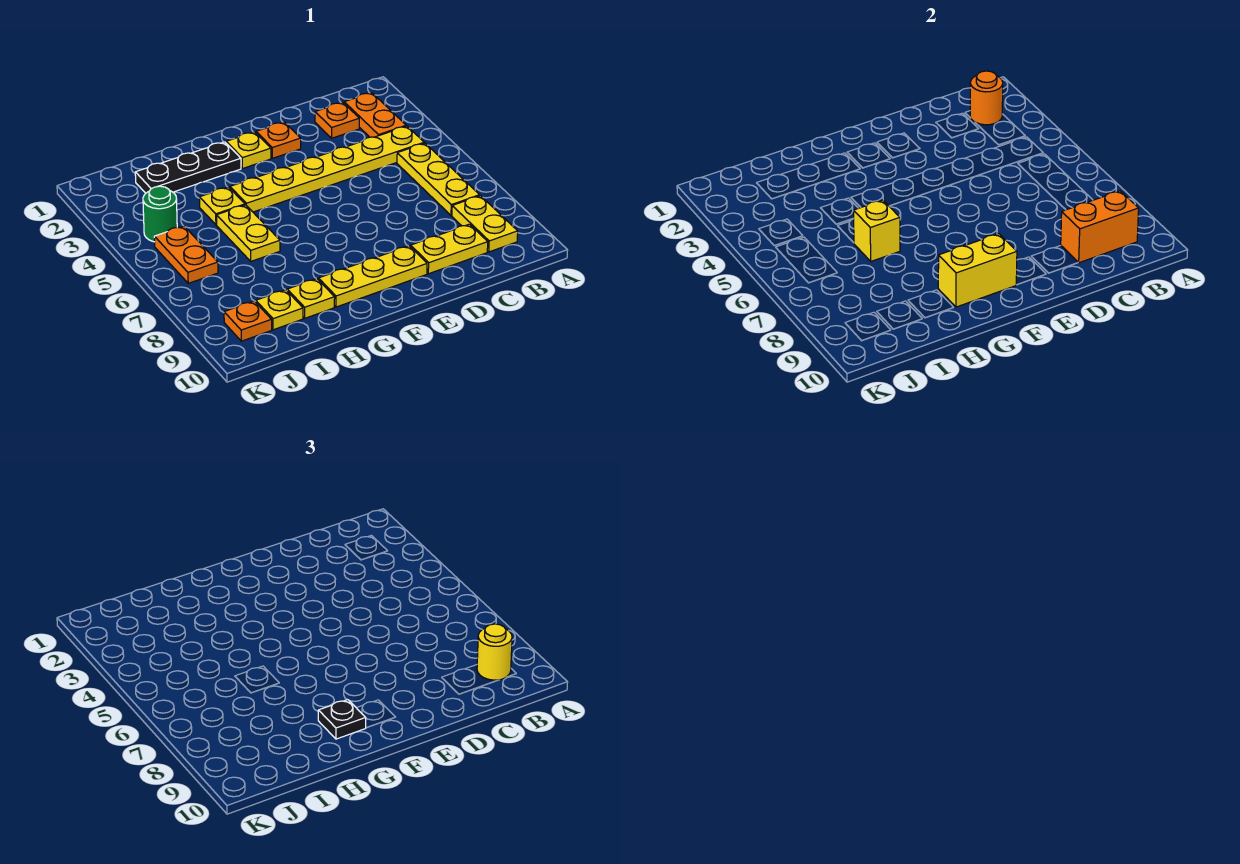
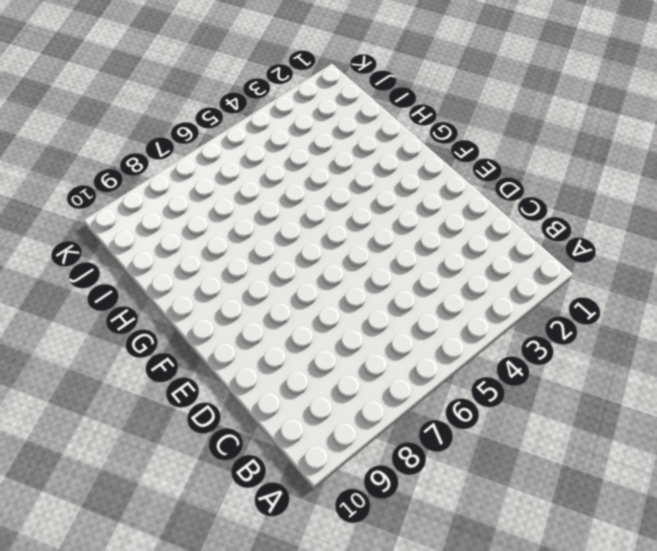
none -> orange 1x2 plate [344,93,406,137]
none -> yellow 1x6 plate [230,126,424,212]
none -> yellow 1x3 plate [397,143,480,215]

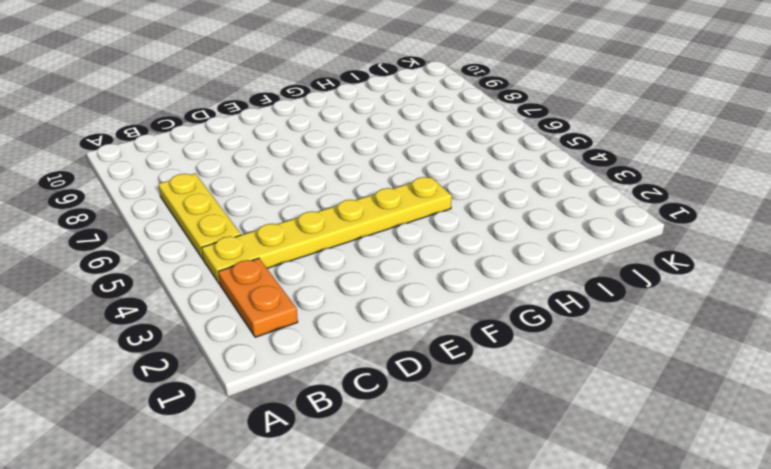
none -> yellow 1x2 plate [452,196,518,252]
none -> orange 1x1 plate [315,102,359,138]
none -> yellow 1x2 plate [411,224,488,274]

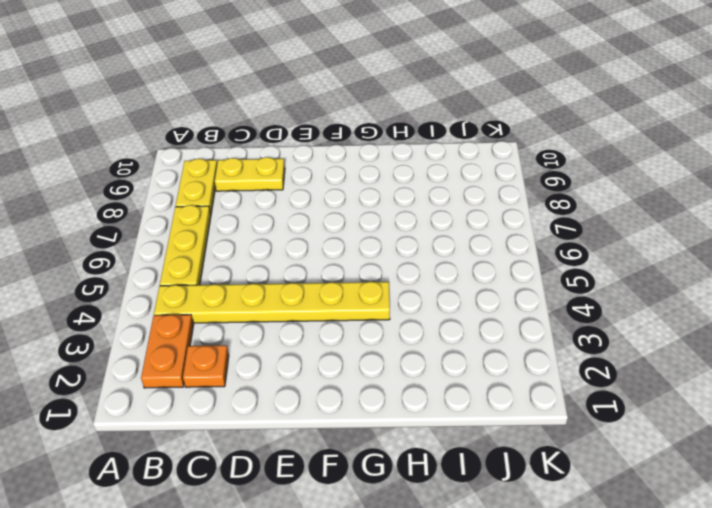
none -> orange 1x1 plate [256,122,301,158]
none -> yellow 1x3 plate [318,246,427,307]
none -> yellow 1x1 plate [226,132,271,169]

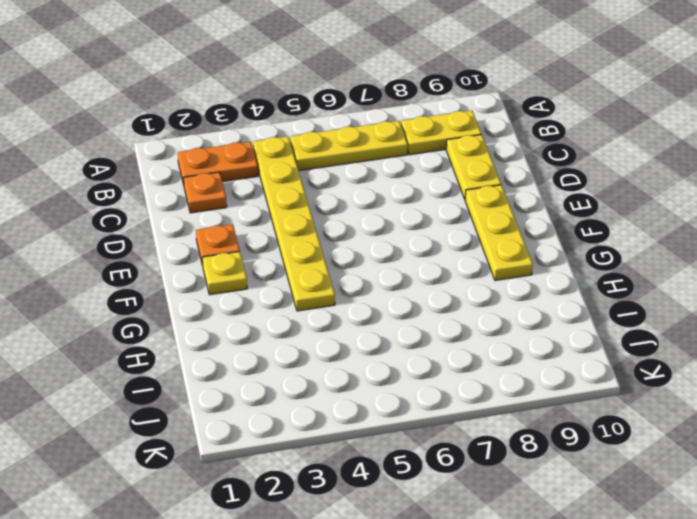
none -> black 1x3 plate [135,142,241,193]
none -> yellow 1x1 plate [199,187,245,225]
none -> yellow 1x2 plate [217,205,280,261]

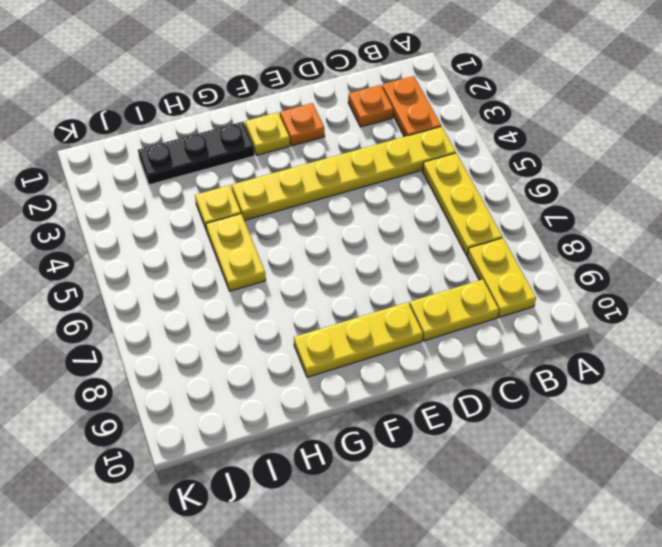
none -> yellow 1x1 plate [287,279,335,318]
none -> yellow 1x1 plate [256,290,303,330]
none -> green 1x1 round brick [143,186,177,242]

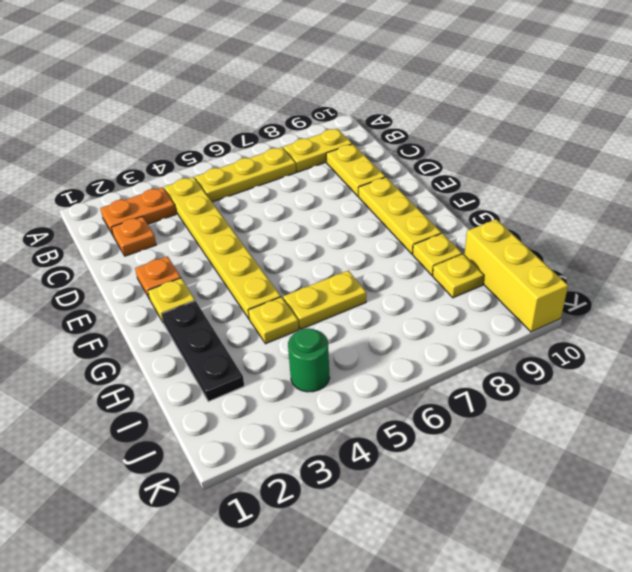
yellow 1x3 brick [464,219,568,332] -> none
none -> orange 1x2 plate [154,226,218,283]
none -> orange 1x1 plate [224,301,272,341]
none -> orange 1x1 round brick [970,71,1003,125]

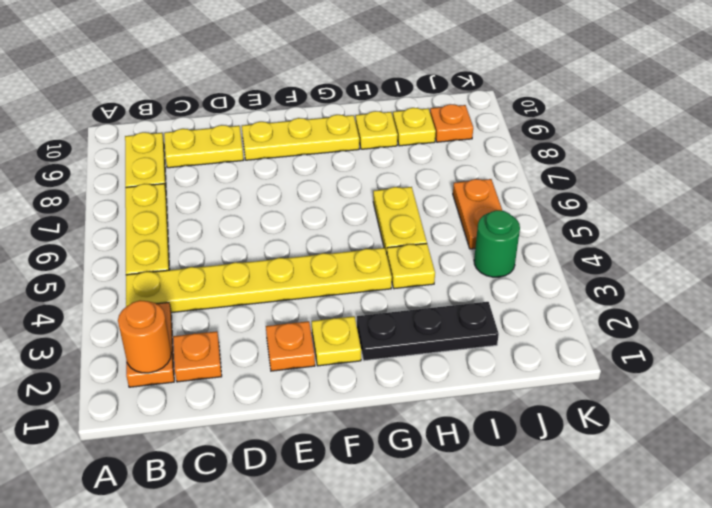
none -> orange 1x2 brick [1061,191,1139,263]
none -> yellow 1x2 brick [938,234,1017,307]
none -> yellow 1x1 brick [853,200,900,261]

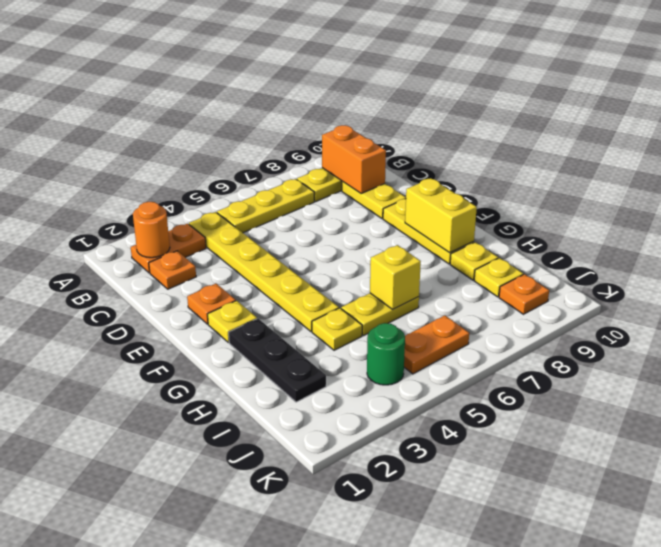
none -> yellow 1x1 round brick [477,624,512,680]
none -> black 1x1 plate [318,700,366,739]

